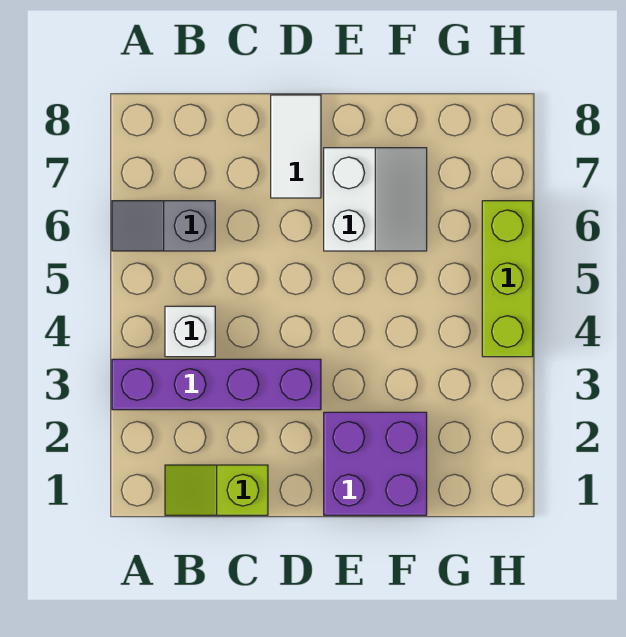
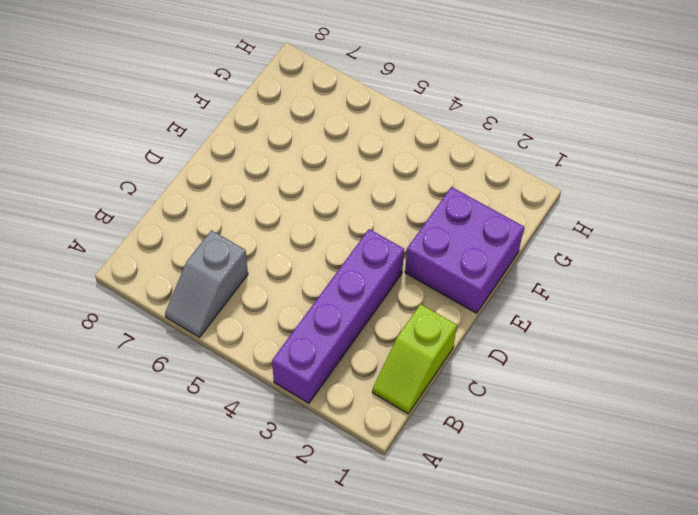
none -> white 1x1 brick [165,306,215,357]
none -> white 1x2 tile [271,95,321,198]

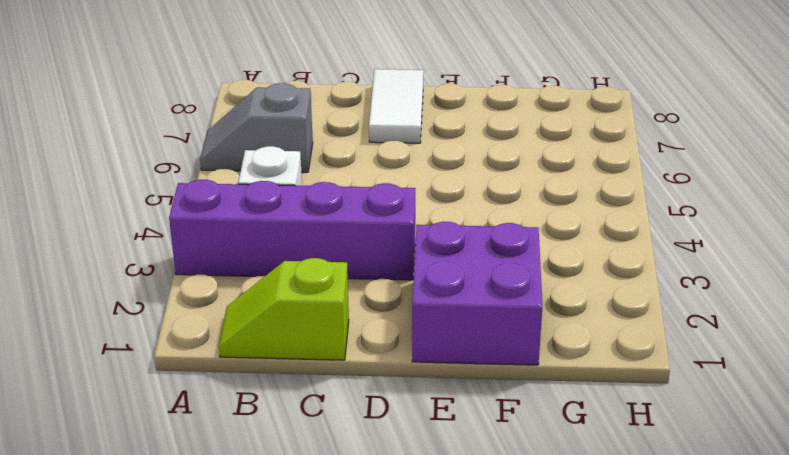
none -> white 2x2 slope [324,148,427,251]
none -> lime 1x3 brick [482,201,533,357]

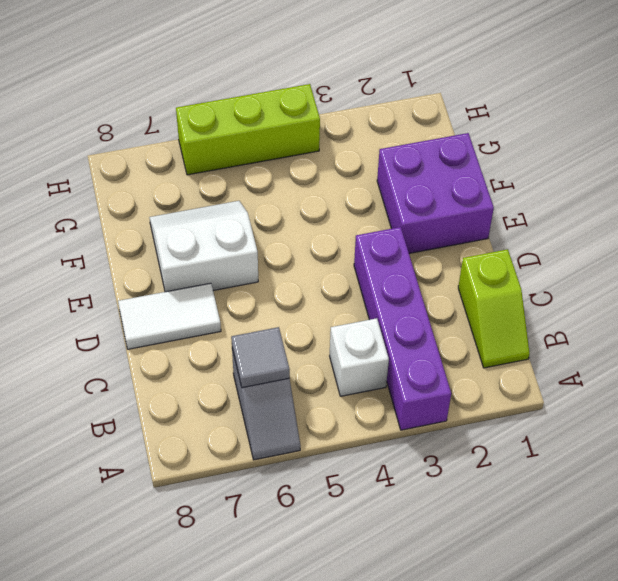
grey 1x1 tile [231,327,290,388] -> none

